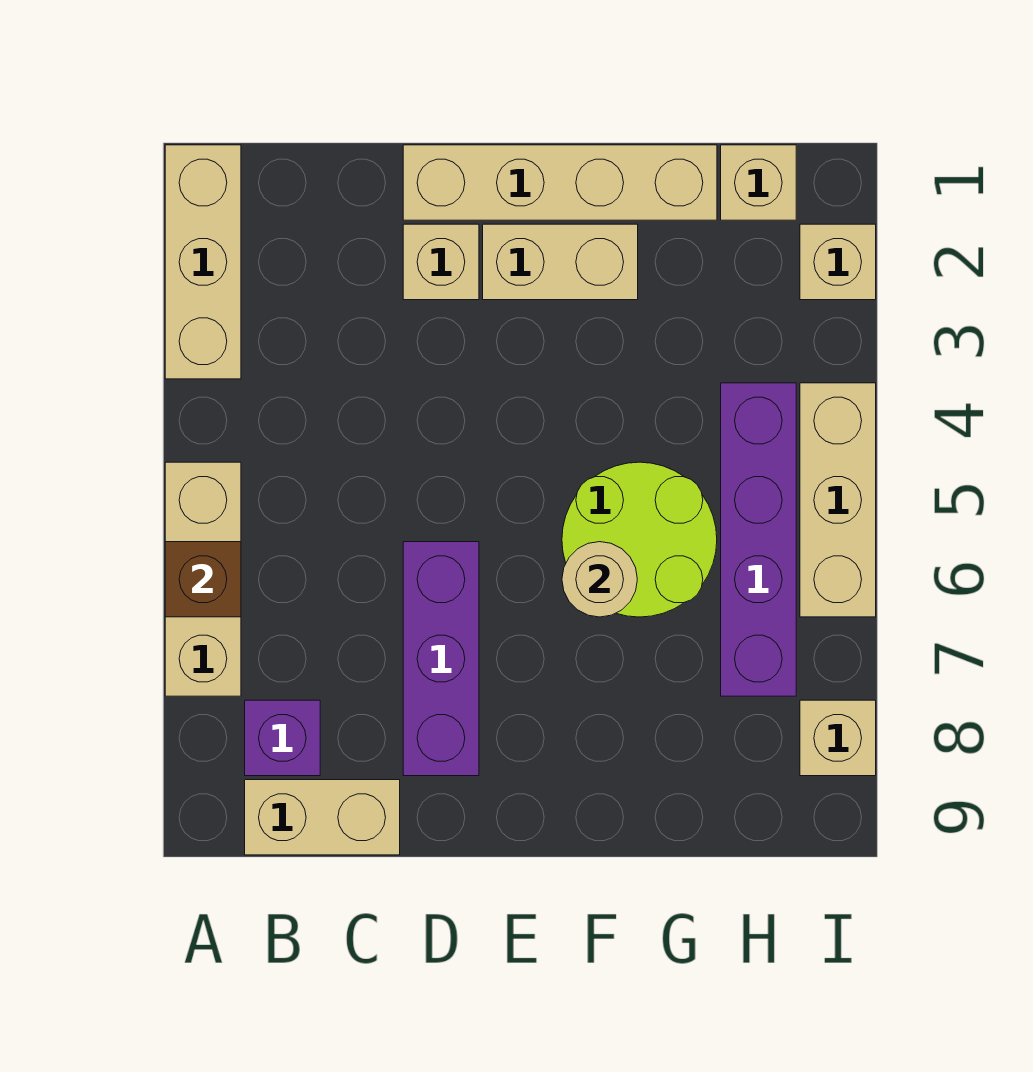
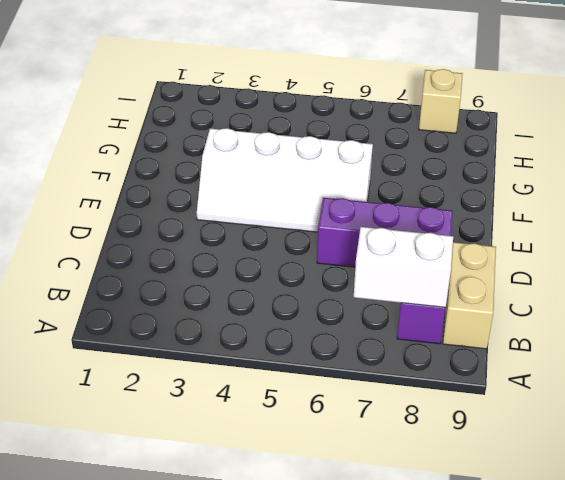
white 1x2 brick [354,227,453,307] -> none
white 2x4 slope [197,128,373,232] -> lime 2x2 round brick [562,462,717,617]
none -> tan 1x3 brick [165,145,241,379]
none -> tan 1x3 brick [165,462,241,696]
none -> tan 1x4 brick [403,145,717,220]

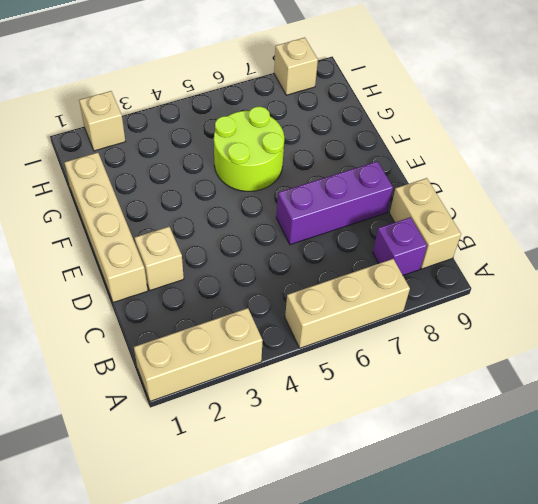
none -> tan 1x2 brick [483,224,638,300]
none -> tan 1x1 brick [721,145,796,220]
none -> purple 1x4 brick [721,383,796,696]

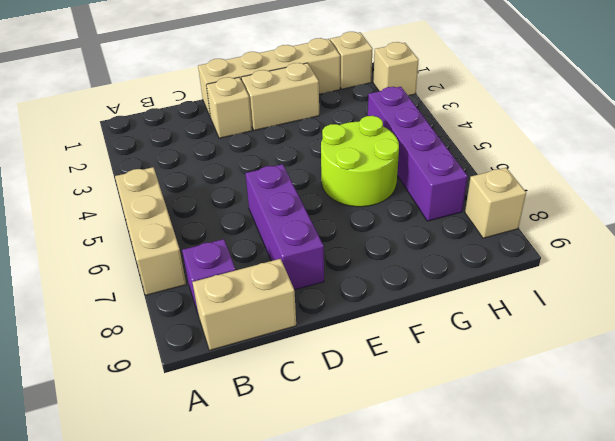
none -> tan 1x3 brick [165,145,241,379]
none -> tan 1x3 brick [800,383,876,617]
none -> brown 1x1 brick [165,542,241,617]

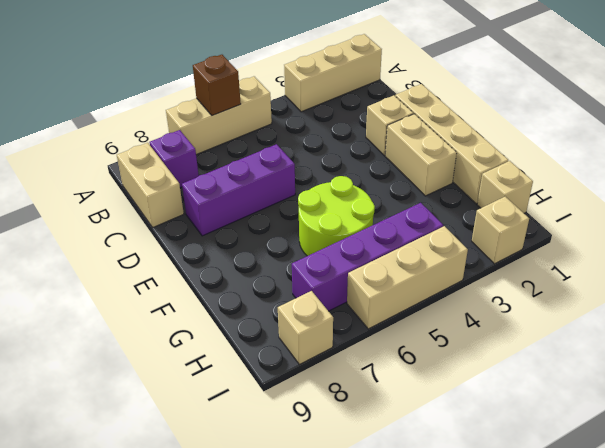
none -> tan 1x1 round brick [562,542,637,617]

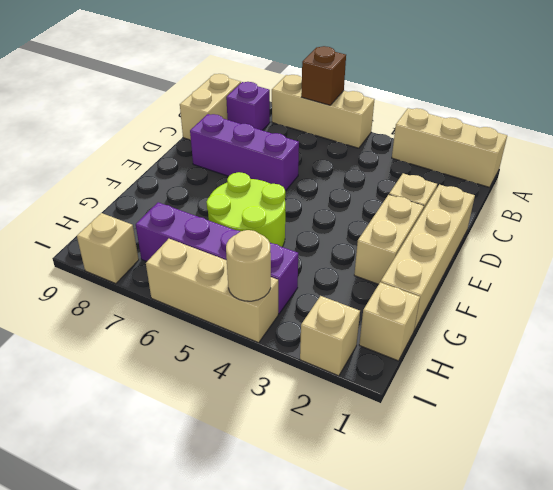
tan 1x1 round brick [226,230,271,301] -> tan 1x1 round brick moved to [562,542,637,617]

